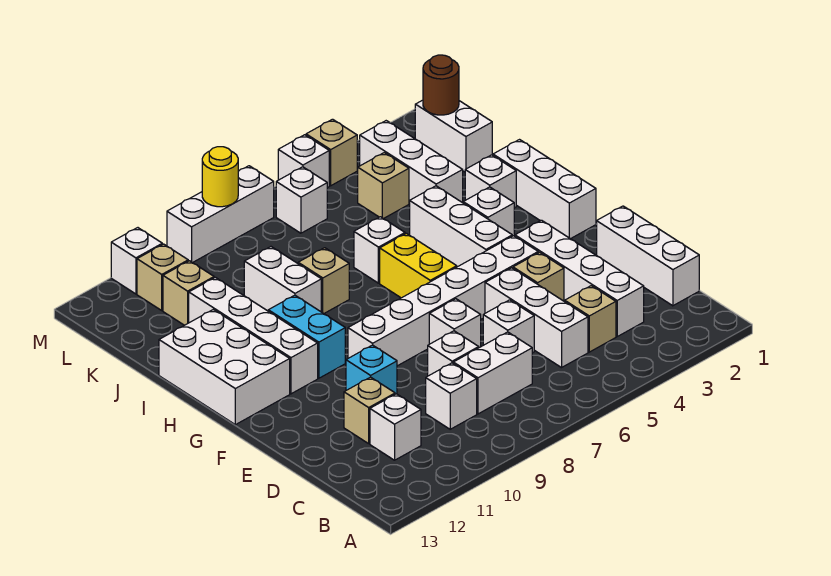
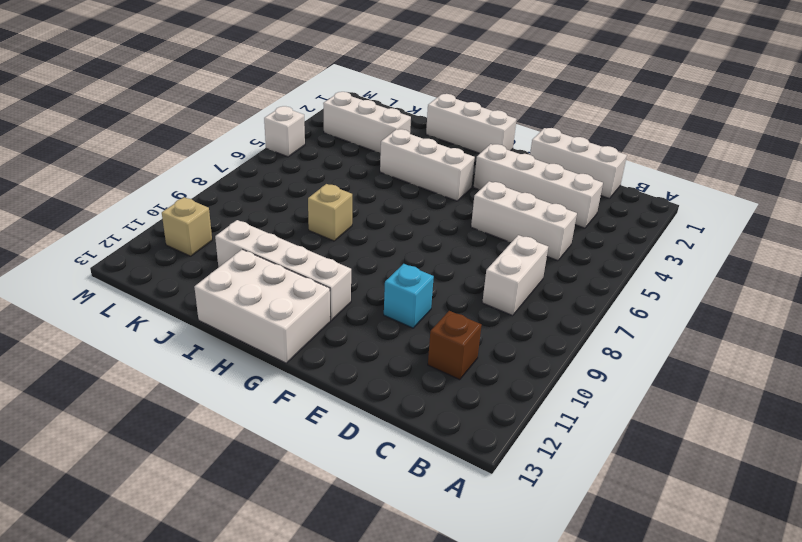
brown 1x1 brick [428,311,482,380] -> white 1x1 brick [370,394,421,460]
none -> tan 1x1 brick [565,286,616,352]
none -> white 1x1 brick [426,363,477,429]
none -> white 1x1 brick [483,300,534,353]
none -> white 1x1 brick [428,331,479,376]

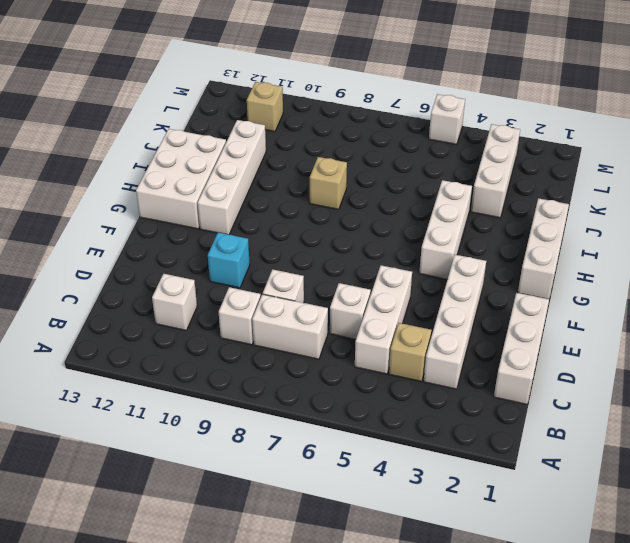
none -> tan 1x1 brick [344,377,395,444]
none -> tan 1x1 brick [513,252,564,301]
none -> white 1x1 brick [429,299,481,348]
none -> white 1x6 brick [348,236,538,366]

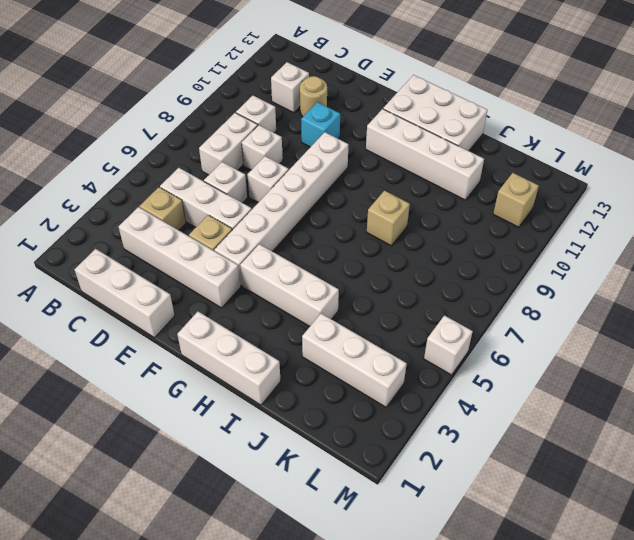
tan 1x1 round brick [300,76,327,117] -> tan 1x1 brick [344,377,395,444]
none -> yellow 1x2 brick [380,233,457,298]
none -> cyan 1x2 brick [268,295,345,378]
none -> white 1x1 brick [463,187,514,236]
none -> white 1x1 brick [465,155,516,208]

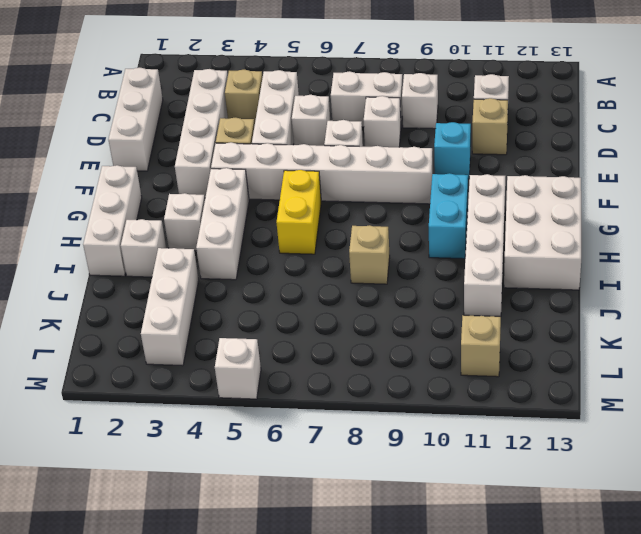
none -> white 1x1 brick [354,217,405,283]
none -> white 1x2 brick [244,247,321,312]
none -> white 1x2 brick [415,100,492,172]
none -> tan 1x1 brick [358,153,409,219]

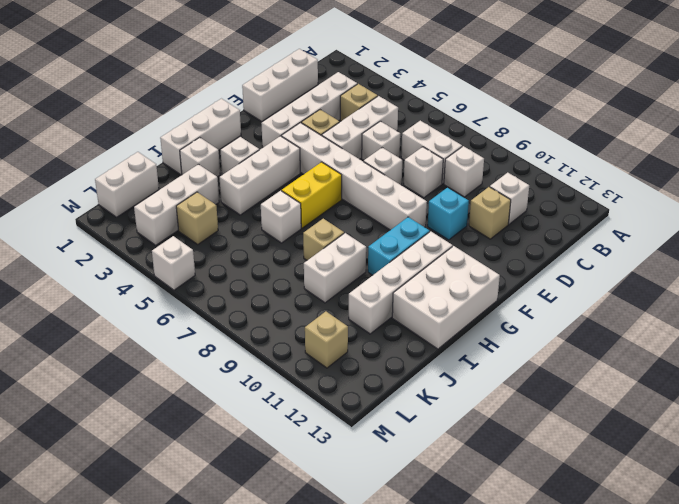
none -> tan 1x1 brick [163,261,214,325]
none -> white 1x1 brick [276,167,327,233]
none -> tan 1x1 brick [306,119,357,186]
none -> white 1x3 brick [167,166,274,263]

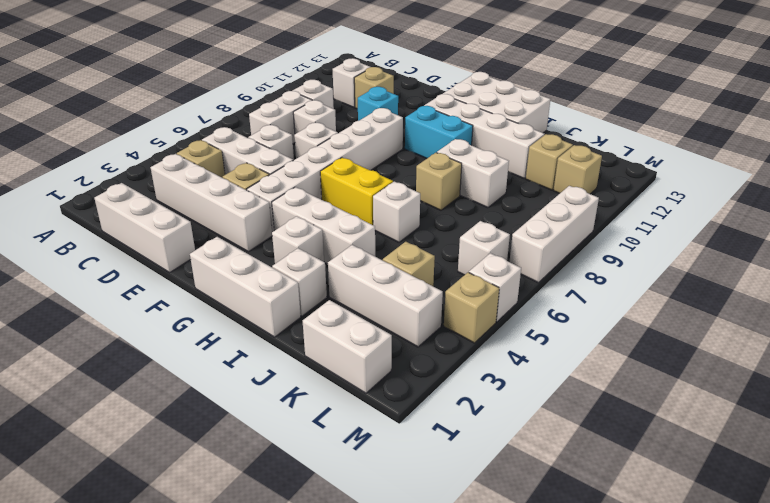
none -> white 1x1 brick [111,228,162,294]
none -> brown 1x1 round brick [423,55,459,115]
none -> yellow 1x1 round brick [202,147,238,207]

